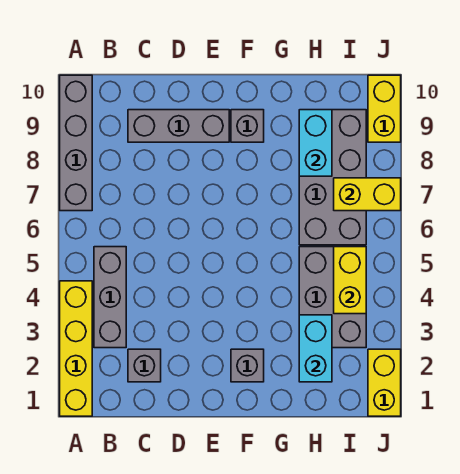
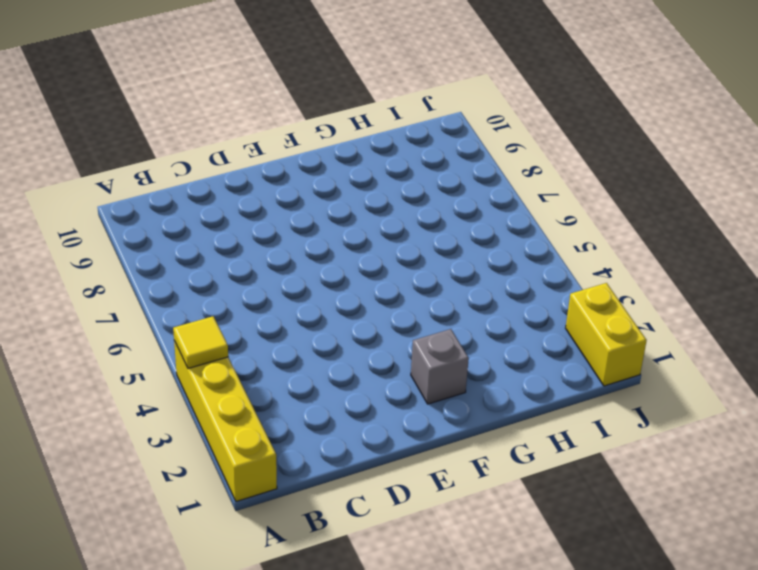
yellow 1x1 tile [173,316,228,368] -> none
none -> grey 1x4 brick [60,75,92,211]
none -> grey 1x3 brick [94,247,126,348]
none -> grey 1x1 brick [128,349,161,382]

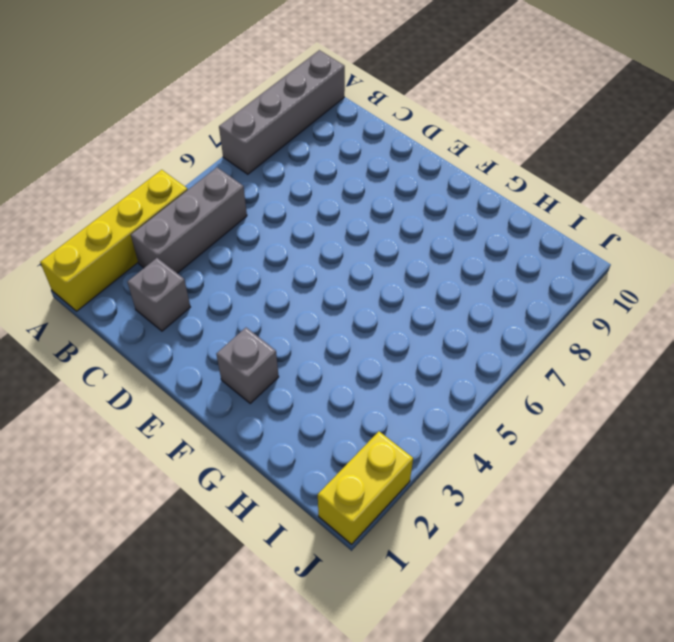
none -> grey 1x3 brick [128,110,229,142]
none -> grey 1x1 brick [231,110,264,142]
none -> grey 2x3 brick [299,247,366,348]

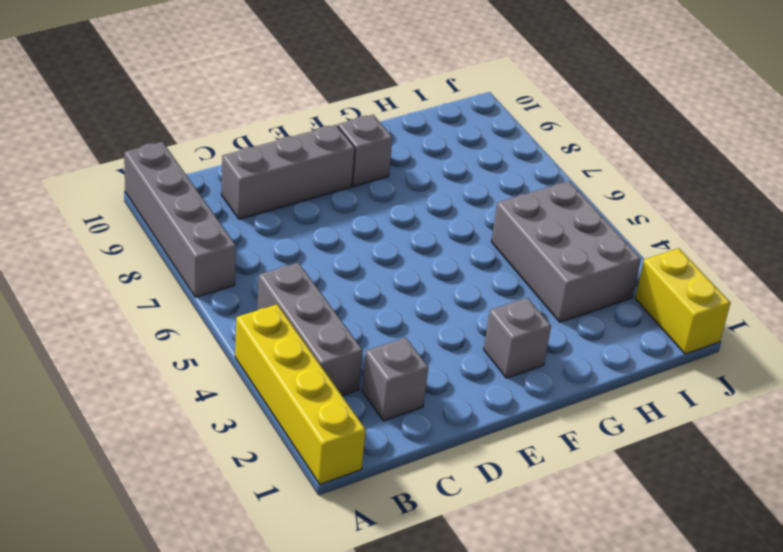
none -> grey 2x4 brick [299,110,366,245]
none -> yellow 1x2 brick [368,75,401,142]
none -> cyan 1x2 brick [299,315,332,382]

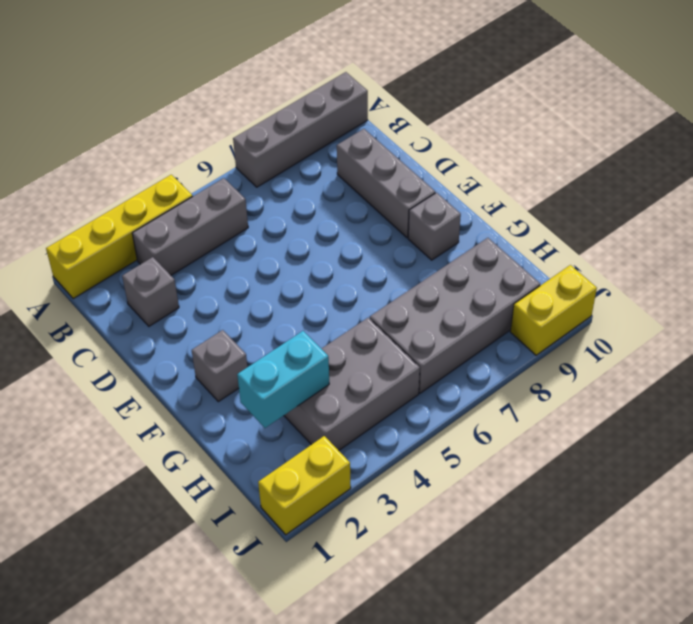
none -> cyan 1x2 brick [299,110,332,176]
none -> yellow 1x2 brick [334,247,366,314]
none -> yellow 1x2 brick [334,178,401,211]

